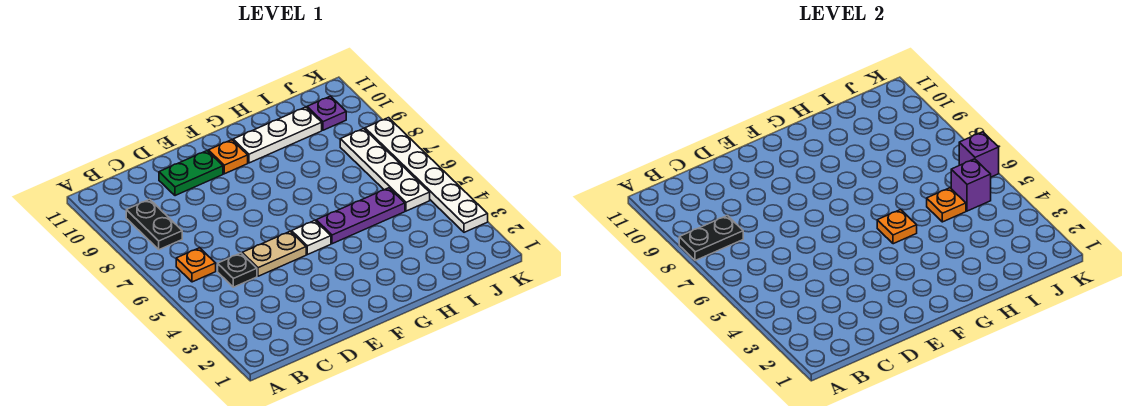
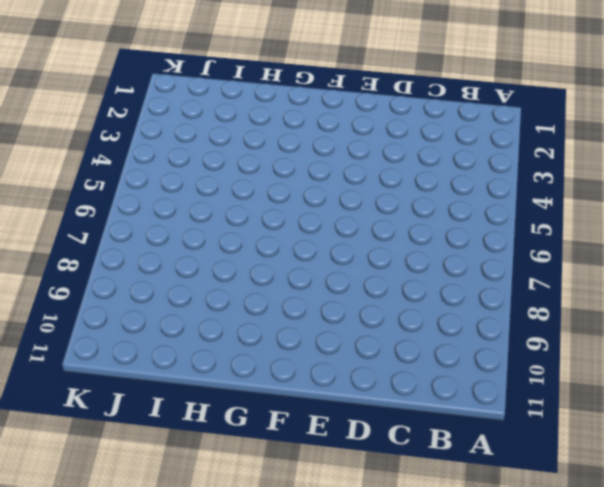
none -> orange 1x1 plate [176,248,216,282]
none -> black 1x2 plate [126,199,182,250]
none -> black 1x1 plate [218,253,257,287]

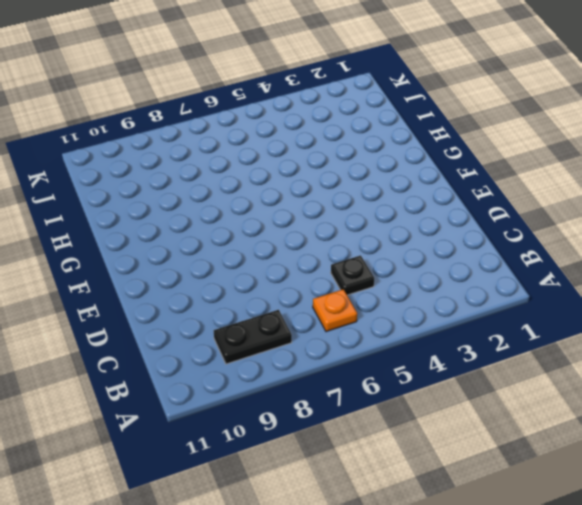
none -> tan 1x2 plate [242,231,306,276]
none -> green 1x2 plate [159,151,223,196]
none -> white 1x1 plate [292,221,331,255]

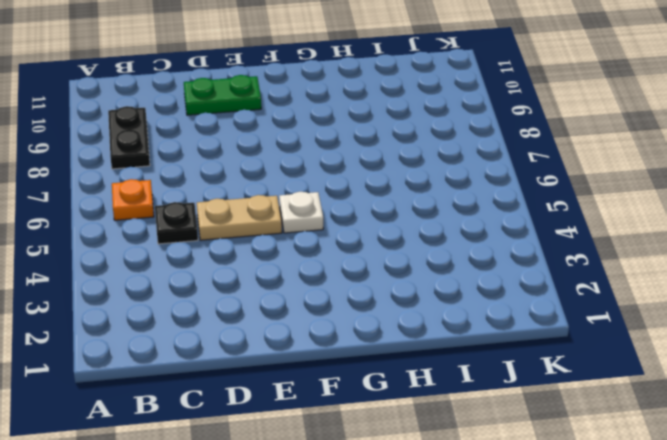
none -> orange 1x1 plate [208,140,248,174]
none -> purple 1x3 plate [316,188,405,244]
none -> white 1x3 plate [233,107,322,163]

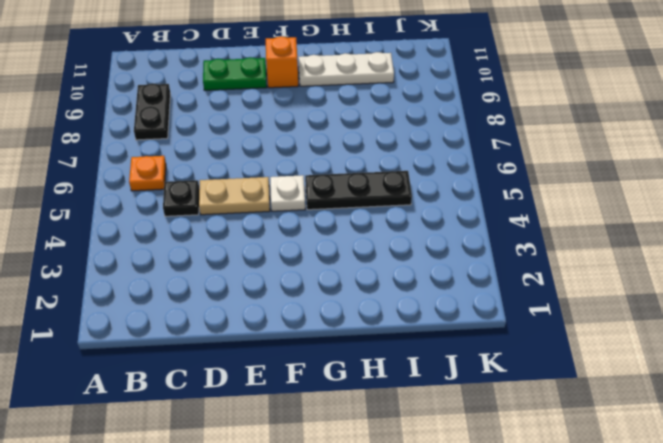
orange 1x1 brick [266,36,298,88] -> orange 1x1 plate [208,140,248,174]
black 1x3 plate [305,171,412,210] -> purple 1x3 plate [316,188,405,244]
none -> white 1x4 plate [340,129,430,211]
none -> purple 1x1 plate [307,96,346,130]
none -> white 1x6 plate [365,118,488,232]

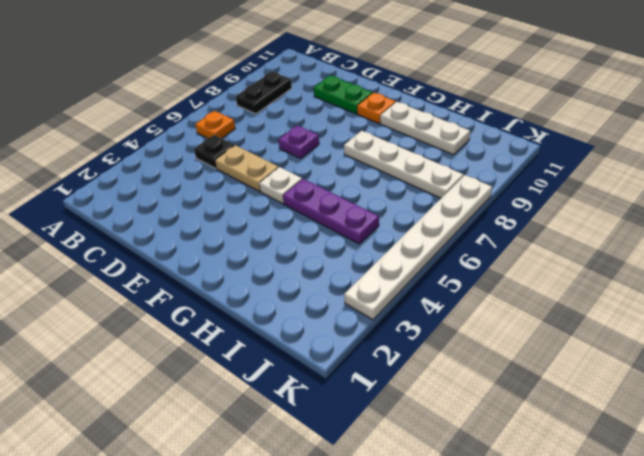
purple 1x1 plate [278,125,319,158] -> purple 1x1 plate moved to [307,96,346,130]
white 1x4 plate [344,131,463,198] -> white 1x4 plate turned to [340,129,430,211]
none -> black 1x2 plate [679,215,743,261]
none -> orange 1x1 plate [877,210,917,244]
none -> orange 1x1 plate [927,188,966,222]

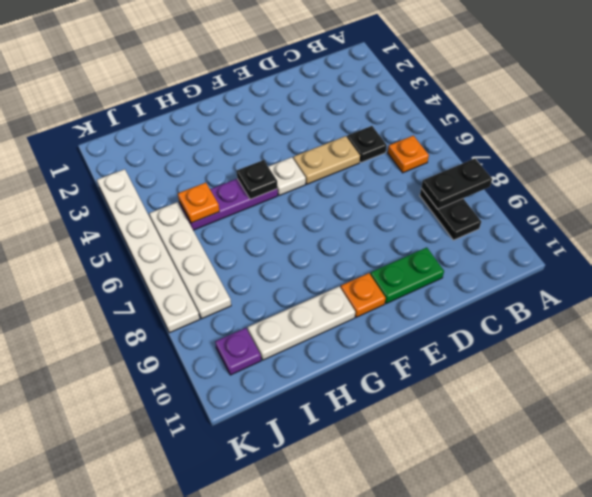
black 1x1 plate [237,160,277,199] -> orange 1x1 plate [877,210,917,244]
none -> purple 1x1 brick [951,159,991,211]
none -> purple 1x1 brick [959,132,999,177]

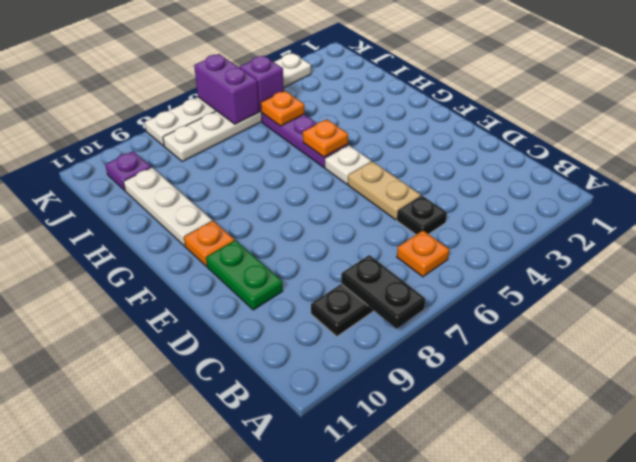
purple 1x2 brick [194,54,259,124] -> purple 1x1 brick [959,132,999,177]

